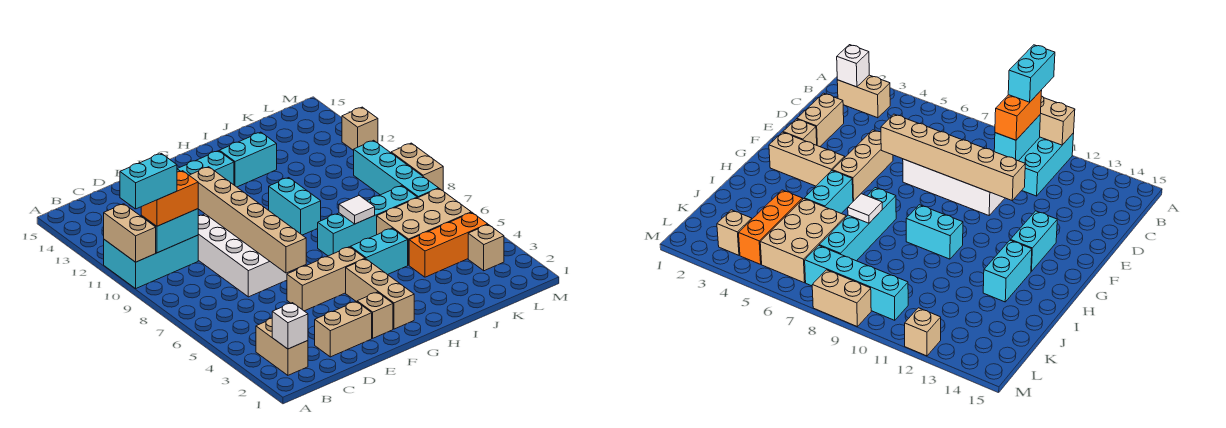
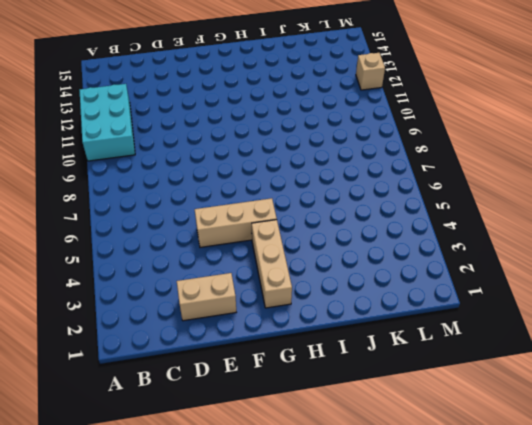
cyan 2x3 brick [79,84,135,161] -> cyan 2x3 brick turned to [104,235,198,288]
none -> tan 1x2 brick [256,318,308,375]
none -> white 2x4 brick [198,214,290,297]
none -> tan 1x1 brick [357,292,393,338]

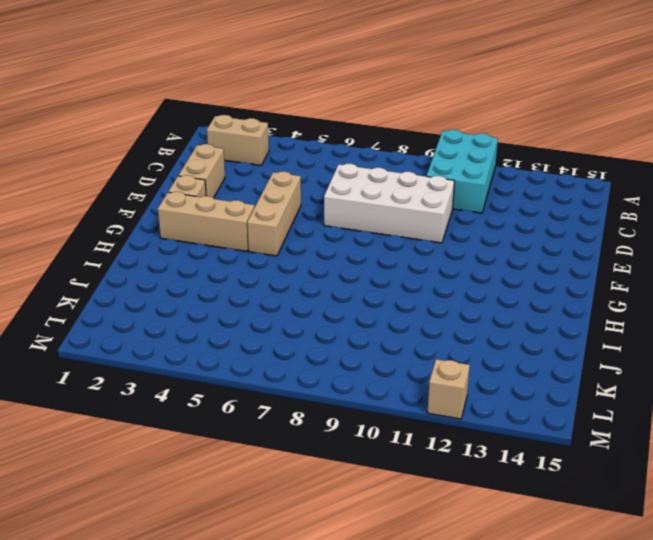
none -> cyan 1x2 brick [177,151,234,185]
none -> cyan 1x2 brick [351,228,408,275]
none -> cyan 1x4 brick [318,186,417,256]

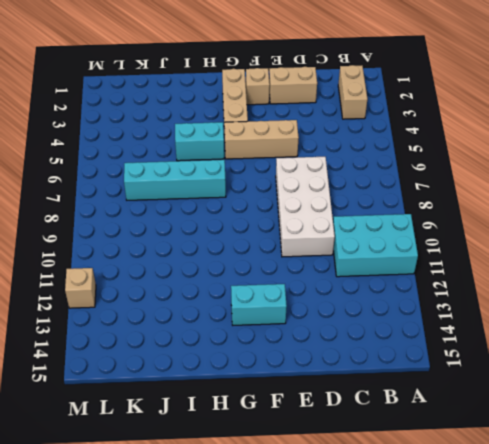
none -> cyan 1x2 brick [269,178,321,235]
none -> cyan 1x2 brick [219,132,277,187]
none -> orange 1x3 brick [409,213,488,277]

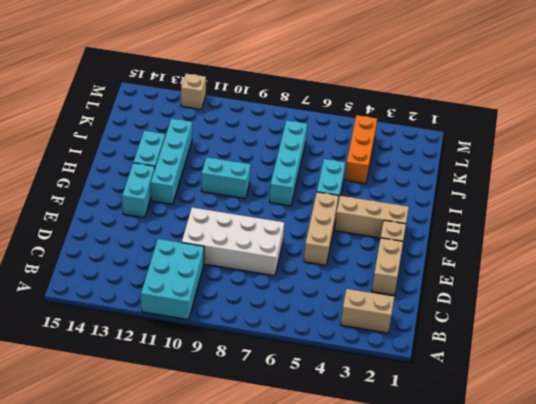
cyan 1x4 brick [151,119,192,204] -> cyan 1x4 brick turned to [354,140,439,198]
none -> tan 2x3 brick [377,189,471,265]
none -> tan 1x1 brick [468,225,504,271]
none -> tan 1x2 brick [391,143,443,191]

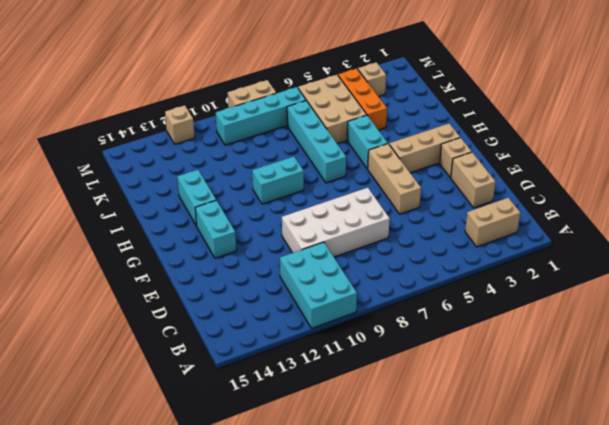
none -> tan 1x2 brick [104,204,156,262]
none -> white 1x1 brick [272,303,308,349]
none -> cyan 1x2 brick [141,209,198,253]

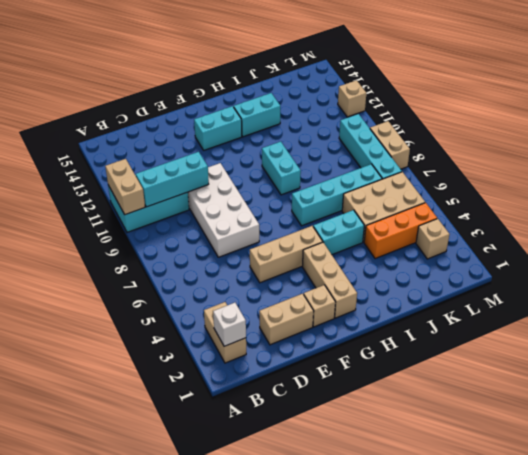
cyan 1x3 brick [136,152,209,207] -> cyan 1x2 brick [141,209,198,253]
none -> tan 1x6 brick [189,167,306,273]
none -> white 1x1 tile [339,195,375,224]
none -> orange 1x2 brick [141,171,198,226]

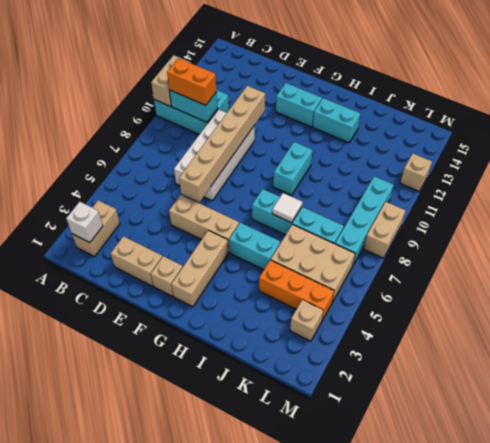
none -> cyan 1x2 brick [120,154,177,209]

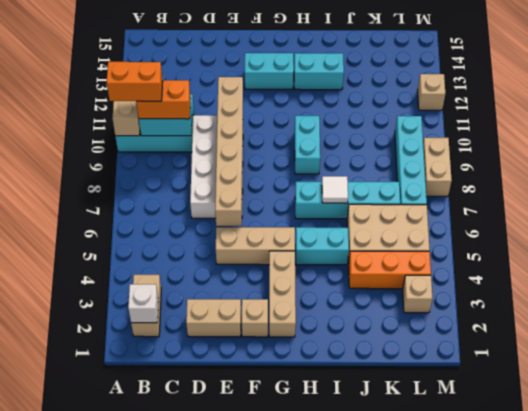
orange 1x2 brick [107,62,163,101] -> cyan 1x2 brick [120,154,177,209]

